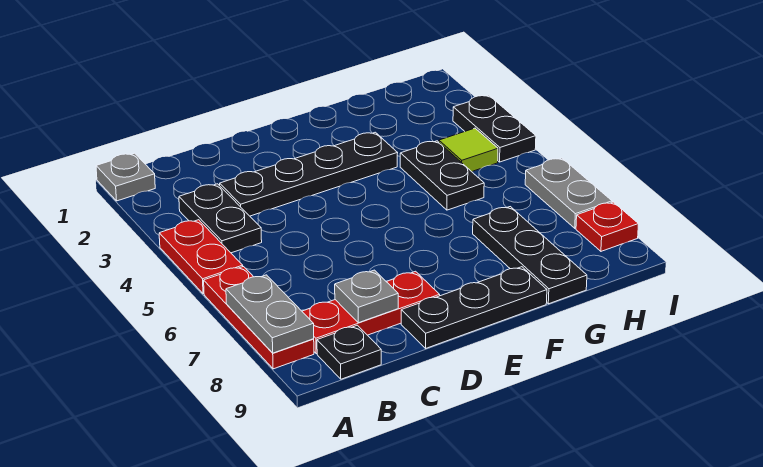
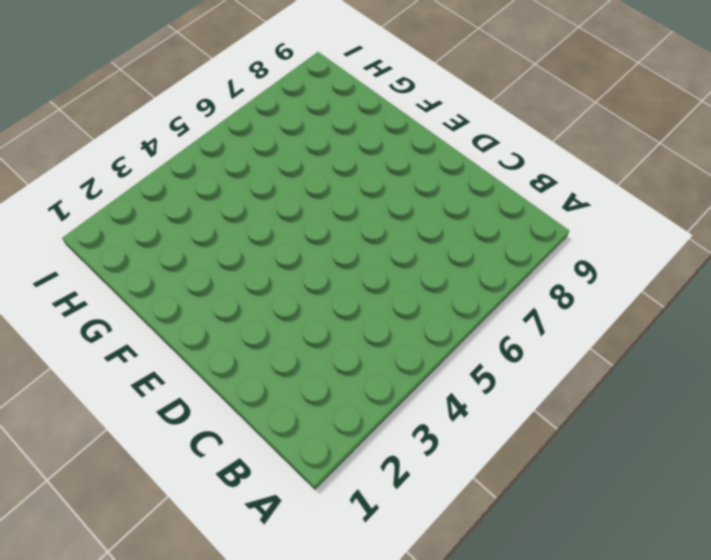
none -> grey 1x1 plate [96,153,155,201]
none -> red 1x2 plate [159,220,243,294]
none -> red 1x3 plate [204,267,314,369]

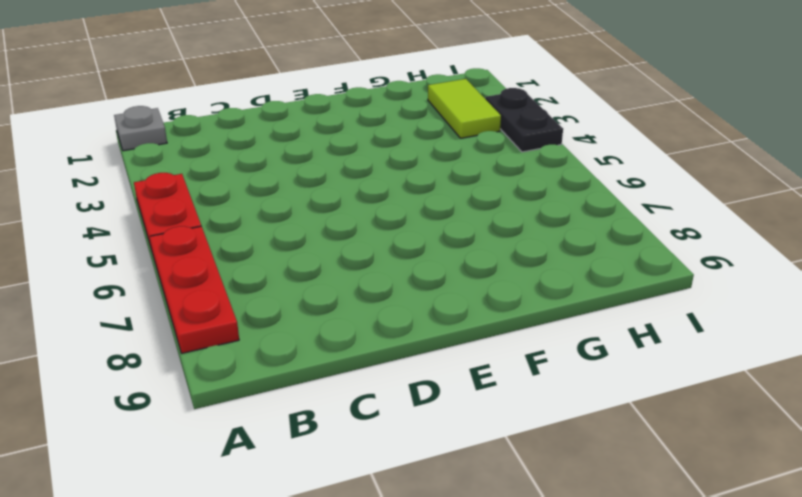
lime 1x2 tile [428,79,501,138] -> none
none -> black 1x2 plate [179,184,262,253]
none -> red 1x3 plate [302,271,440,354]
none -> black 1x1 plate [317,325,381,379]

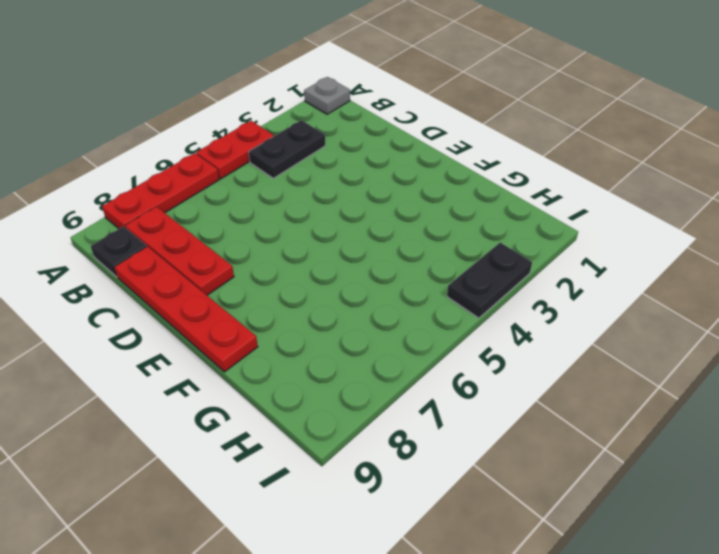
red 1x4 plate [115,247,258,372] -> black 1x3 plate [401,267,547,348]
none -> black 1x4 plate [220,132,397,216]
none -> black 1x2 plate [400,141,484,210]
none -> black 1x3 plate [473,207,587,304]

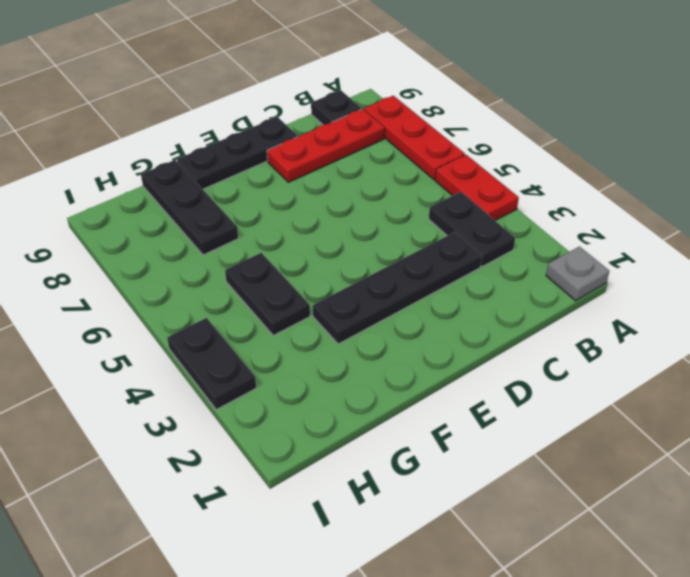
none -> lime 1x1 tile [439,128,498,172]
none -> grey 1x2 plate [525,158,612,228]
none -> red 1x1 plate [576,202,639,251]

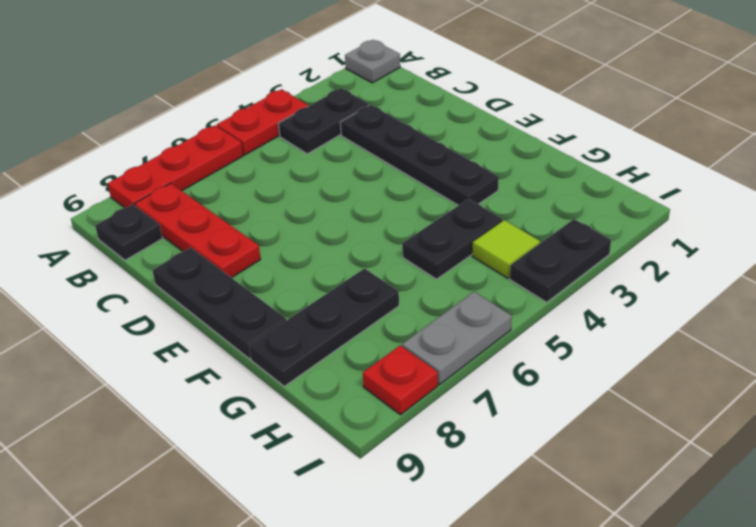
none -> grey 1x2 plate [226,275,314,353]
none -> grey 1x1 plate [335,270,398,323]

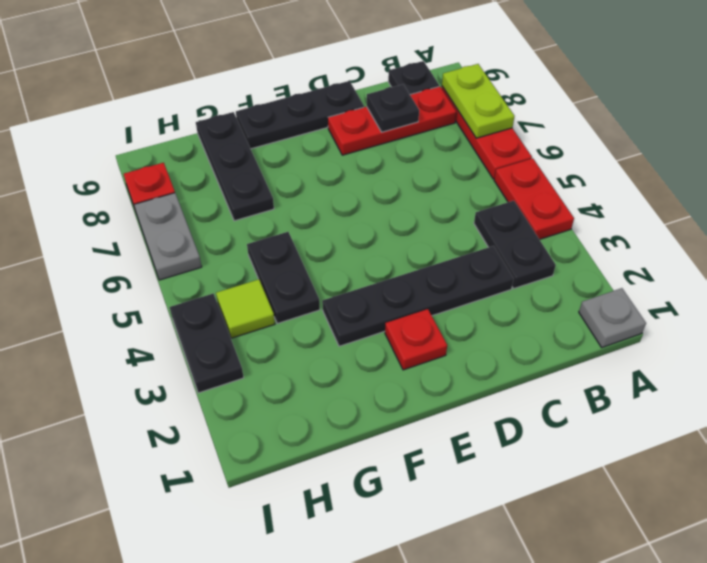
lime 1x2 plate [442,64,515,138] -> grey 1x2 plate [226,275,314,353]
black 1x1 plate [367,84,419,132] -> grey 1x1 plate [335,270,398,323]
red 1x1 plate [385,309,447,370] -> none

